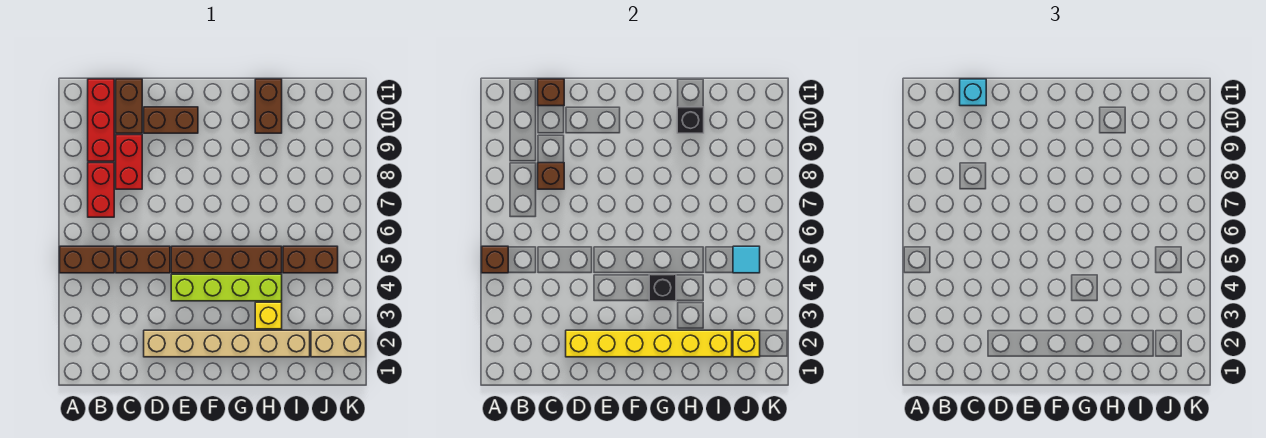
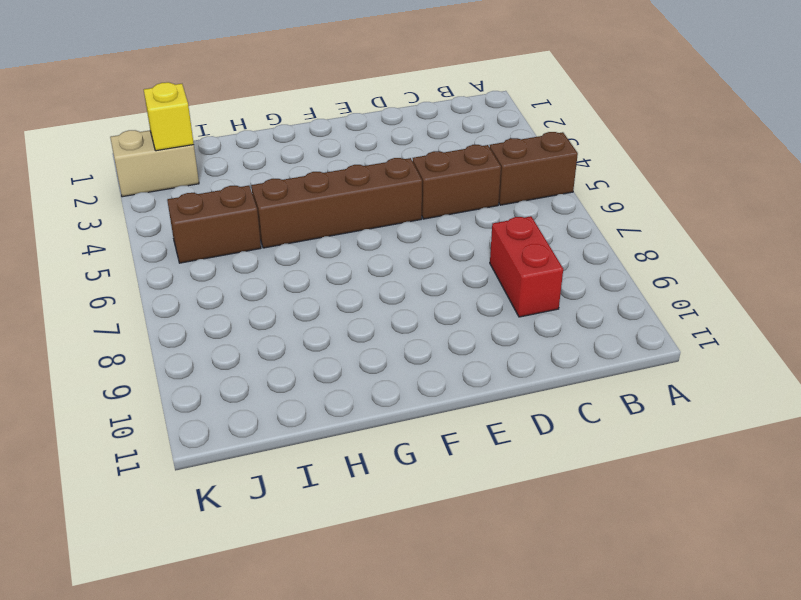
none -> red 1x2 brick [88,163,114,217]
none -> red 1x3 brick [88,79,114,161]
none -> brown 1x2 brick [116,79,142,133]

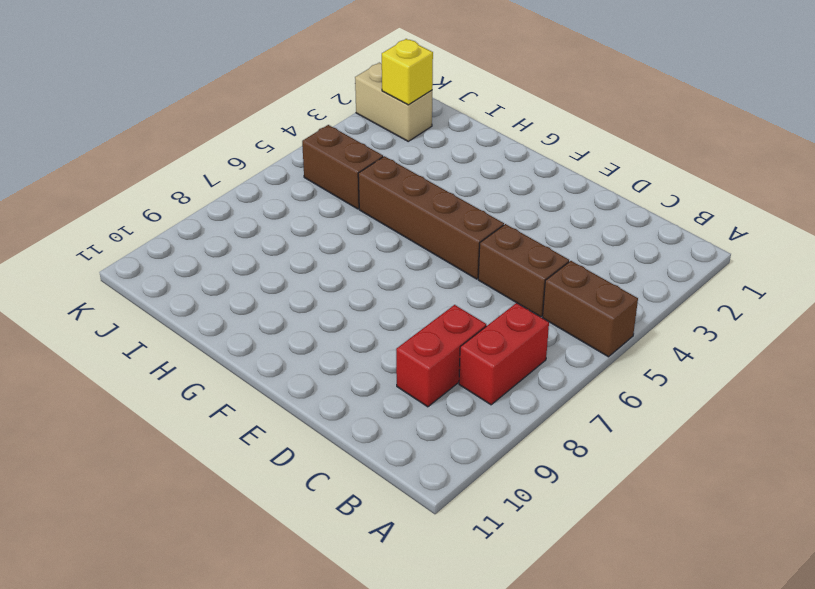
none -> red 1x3 brick [88,79,114,161]
none -> brown 1x2 brick [116,79,142,133]
none -> tan 1x6 brick [144,330,310,357]

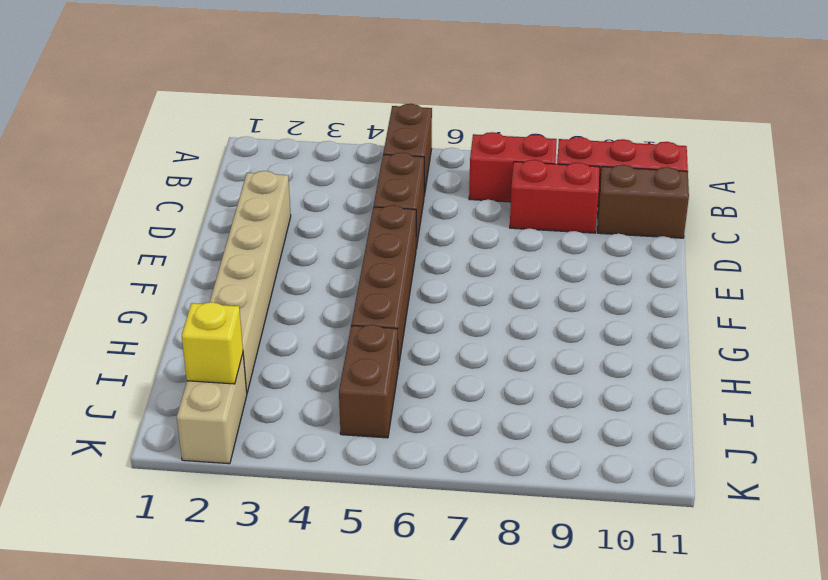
none -> brown 1x2 brick [144,107,198,133]
none -> lime 1x4 brick [171,274,282,301]
none -> yellow 1x1 brick [255,302,282,329]

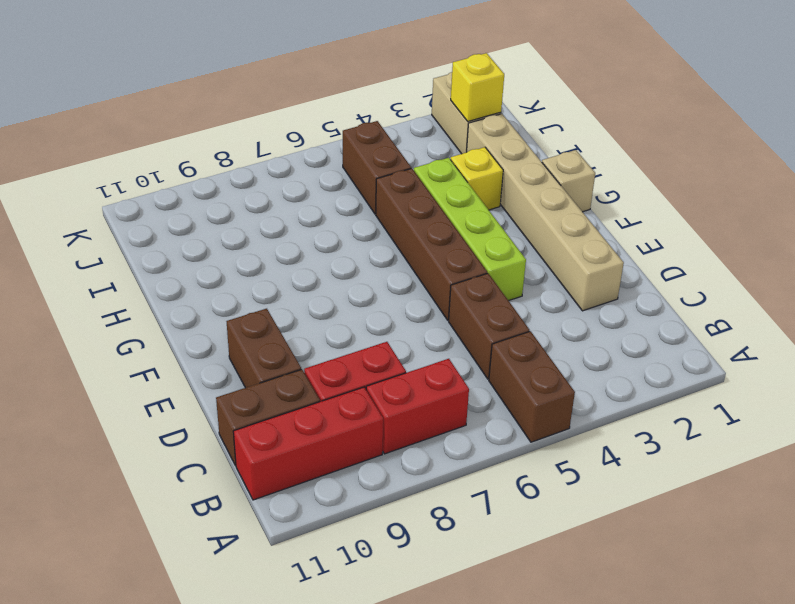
tan 1x1 brick [542,150,595,212] -> none
none -> brown 1x2 brick [255,79,282,133]
none -> brown 1x1 brick [482,246,508,273]
none -> brown 1x1 brick [538,163,564,189]

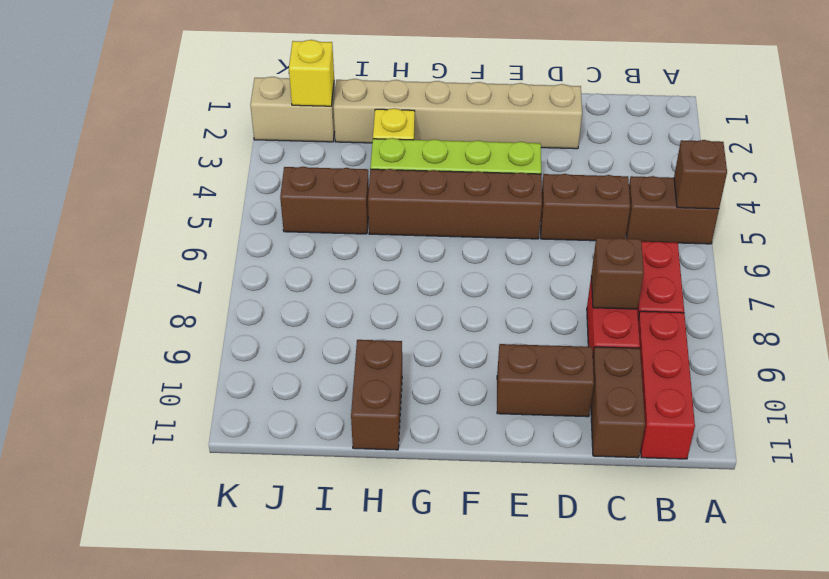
none -> brown 1x1 brick [538,79,564,106]
none -> yellow 1x6 brick [566,330,732,357]
none -> black 1x1 brick [649,274,676,301]

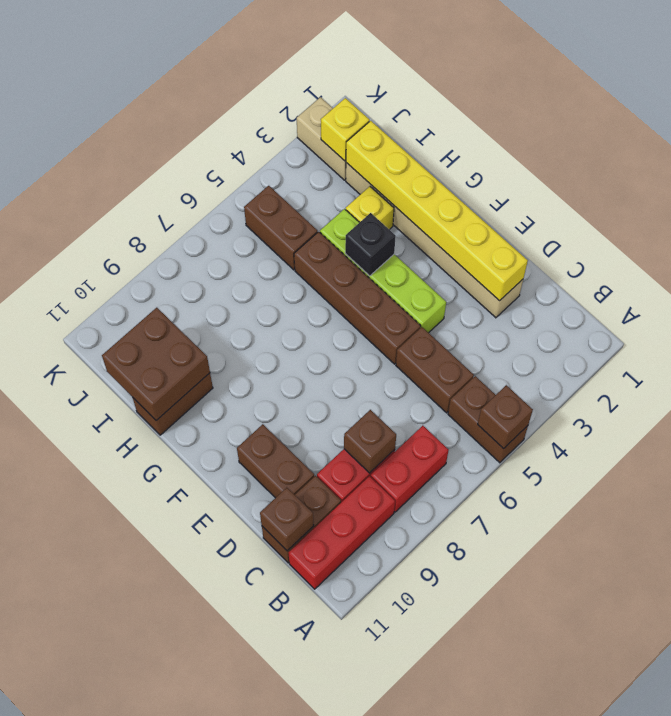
brown 2x2 brick [102,308,210,420] -> black 1x1 brick [677,107,704,133]
none -> cyan 1x1 tile [733,246,760,273]
none -> cyan 1x1 brick [960,79,986,106]

